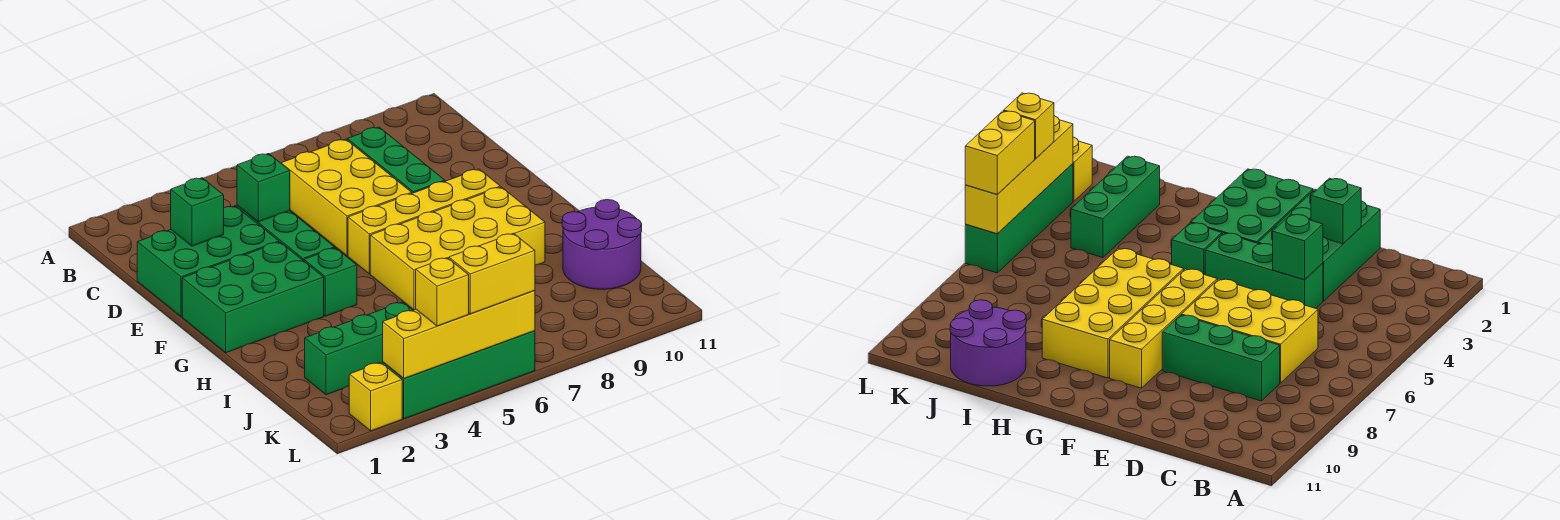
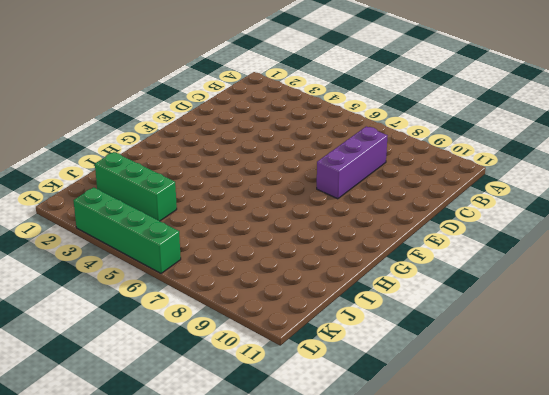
purple 1x3 brick [317,126,387,199] -> green 1x3 brick [347,127,445,193]
none -> yellow 2x3 brick [281,139,412,256]
none -> green 2x3 brick [137,206,279,317]
none -> green 1x3 brick [237,205,335,261]

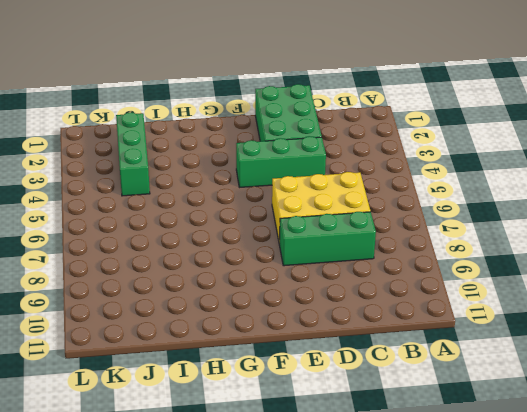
none -> green 2x3 brick [182,242,324,353]
none -> yellow 1x4 brick [348,169,500,274]
none -> green 1x1 brick [304,248,357,316]

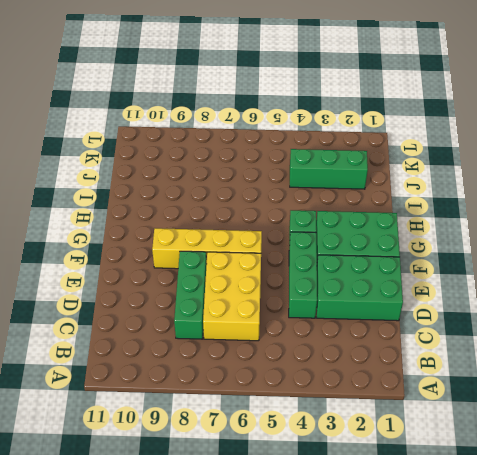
none -> yellow 2x4 brick [370,187,545,310]
none -> purple 2x2 round brick [562,200,642,289]
none -> yellow 1x1 brick [349,363,402,431]

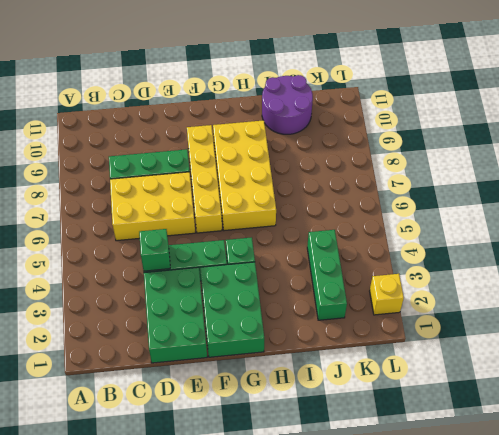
none -> green 1x4 brick [383,331,535,419]
none -> green 1x1 brick [171,178,224,246]
none -> yellow 1x4 brick [383,291,535,378]

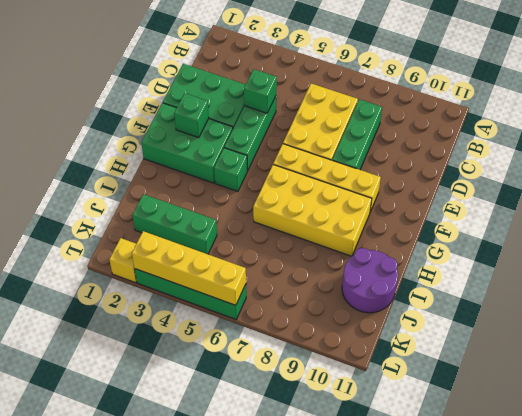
green 1x1 brick [174,93,209,138] -> green 1x1 brick moved to [171,178,224,246]
none -> yellow 1x1 brick [416,258,469,326]
none -> yellow 1x2 brick [449,233,535,314]

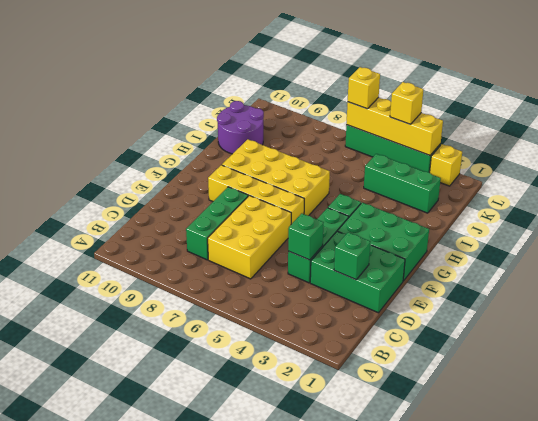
yellow 1x1 brick [348,67,380,109] -> yellow 1x2 brick [449,233,535,314]

